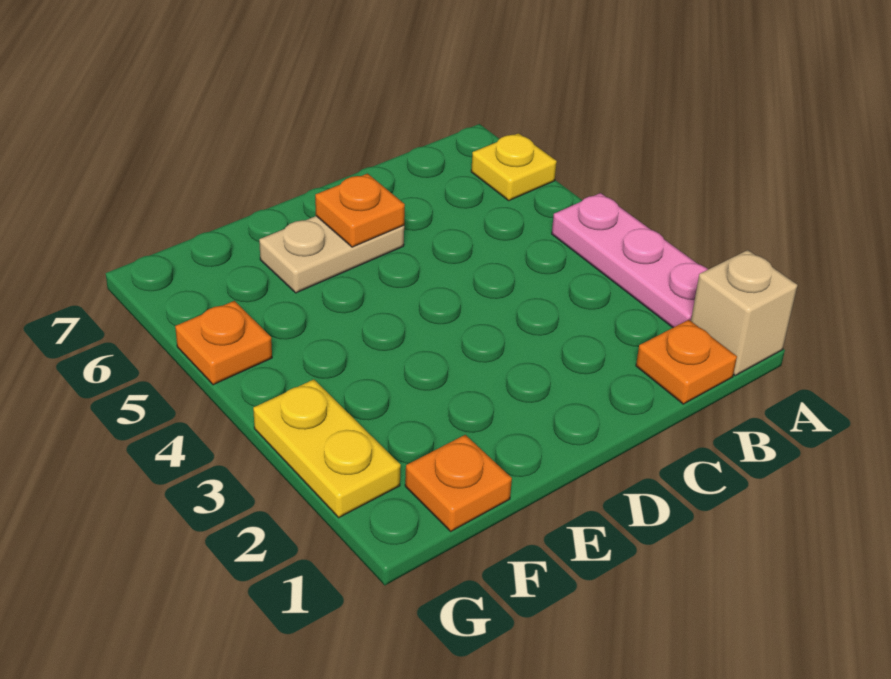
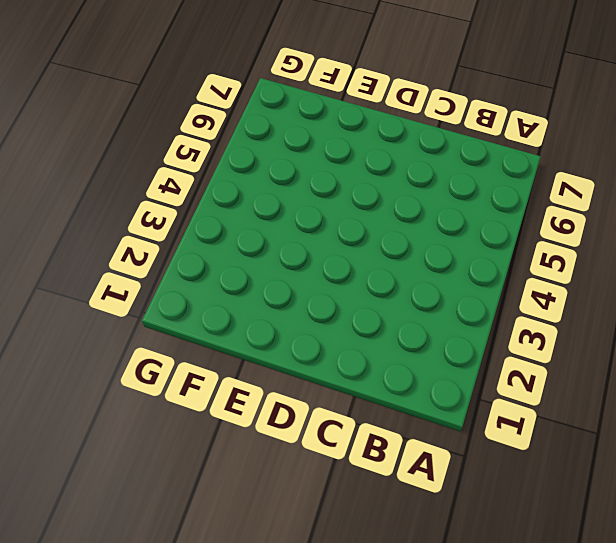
none -> tan 1x1 brick [691,250,798,376]
none -> pink 1x3 plate [552,193,708,328]

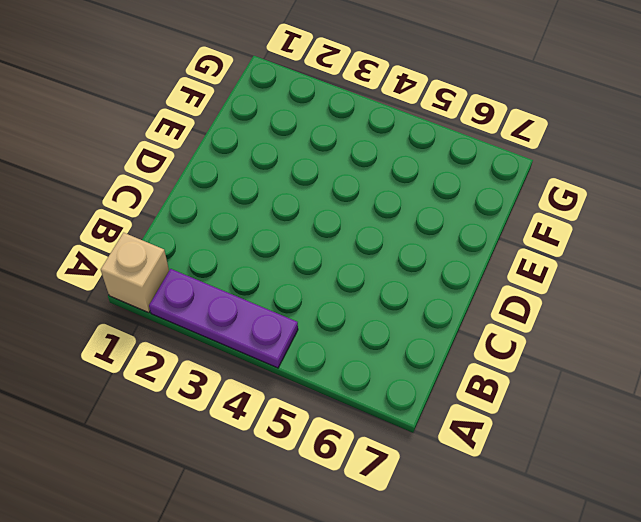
purple 1x3 plate [149,269,298,368] -> pink 1x3 plate [552,193,708,328]
none -> yellow 1x1 plate [471,133,557,201]
none -> orange 1x1 plate [636,320,737,404]

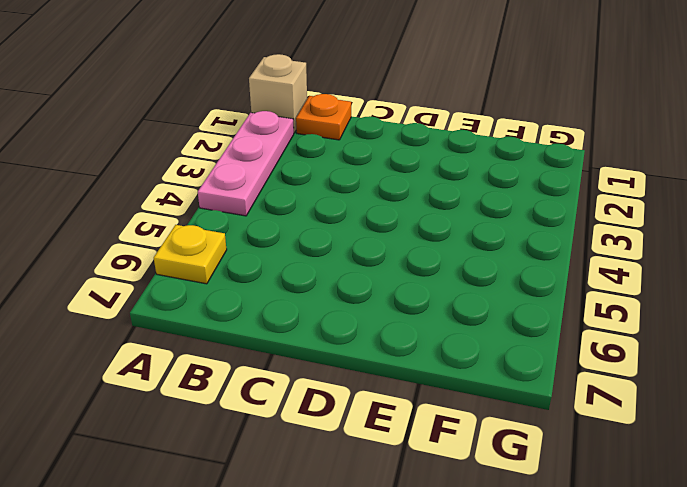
none -> tan 1x2 plate [259,216,404,293]
none -> orange 1x1 plate [405,435,512,531]

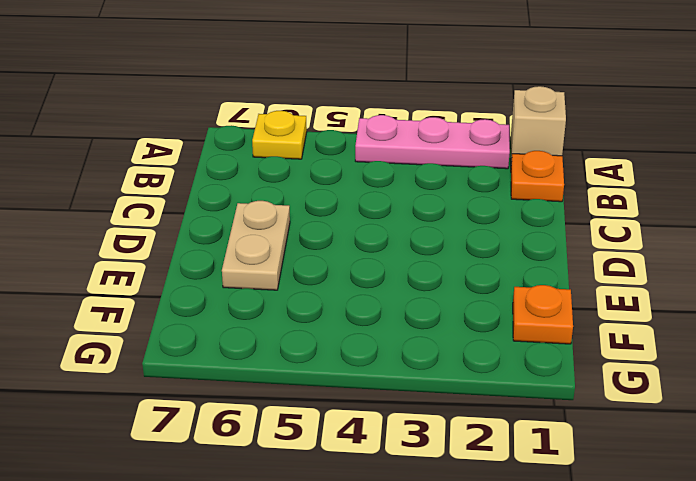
none -> yellow 1x2 plate [253,379,401,518]
none -> orange 1x1 plate [175,301,272,385]

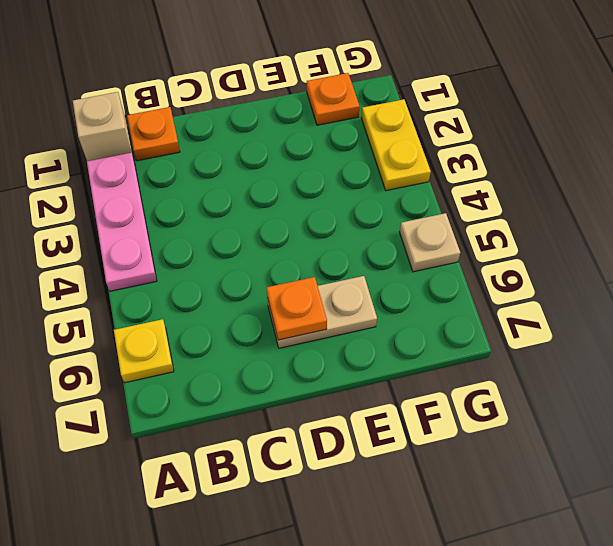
tan 1x1 plate [400,213,460,272] -> orange 1x1 plate [175,301,272,385]

